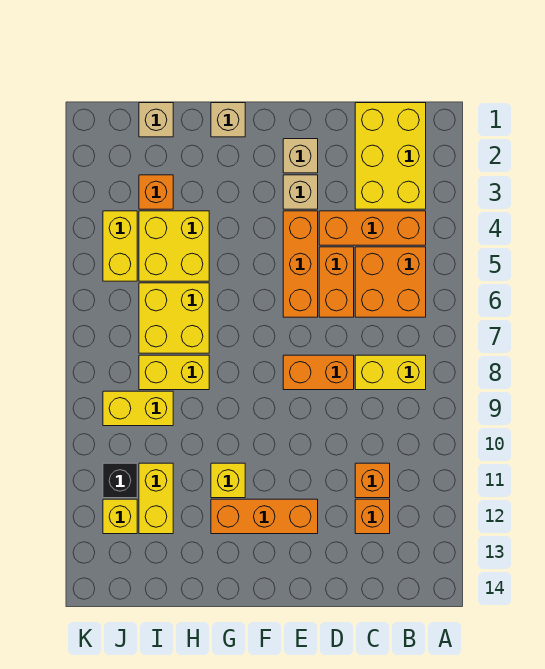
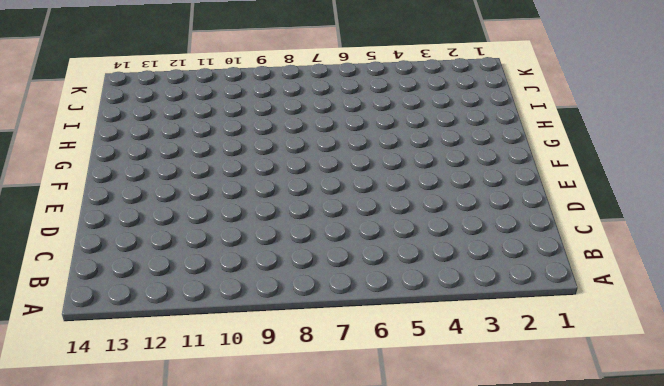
none -> yellow 2x3 brick [355,103,426,209]
none -> orange 1x3 brick [319,211,426,245]
none -> orange 2x2 brick [355,247,426,317]

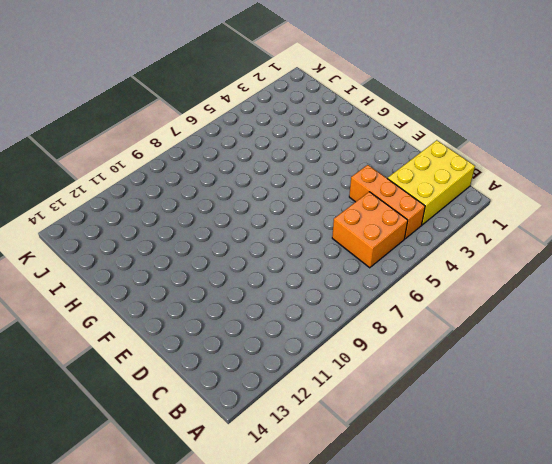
none -> yellow 1x2 brick [355,355,426,390]
none -> orange 1x1 brick [355,463,390,498]
none -> orange 1x1 brick [355,499,390,534]

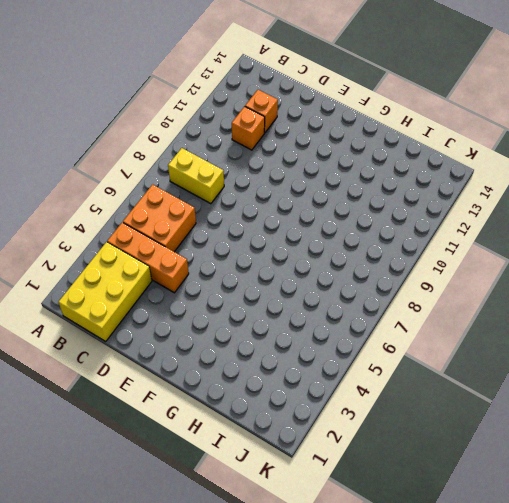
none -> orange 1x2 brick [319,247,354,317]
none -> orange 1x2 brick [283,355,354,390]
none -> tan 1x1 brick [283,139,318,173]

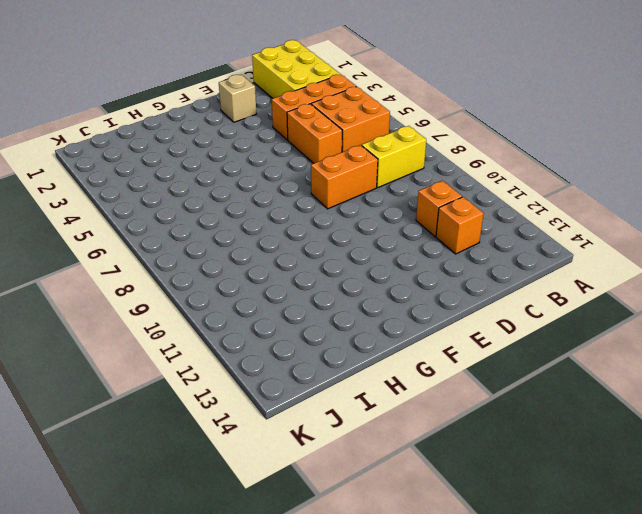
none -> tan 1x1 brick [283,175,318,209]
none -> orange 1x3 brick [283,211,318,317]
none -> orange 1x3 brick [211,499,318,534]

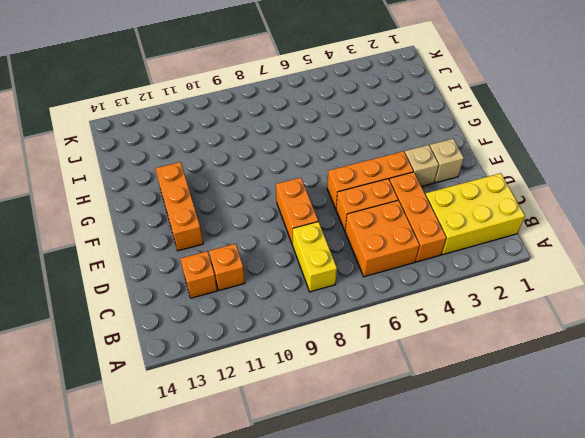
none -> tan 1x1 brick [211,103,245,137]
none -> yellow 1x1 brick [211,463,245,498]
none -> yellow 2x2 brick [139,211,209,281]

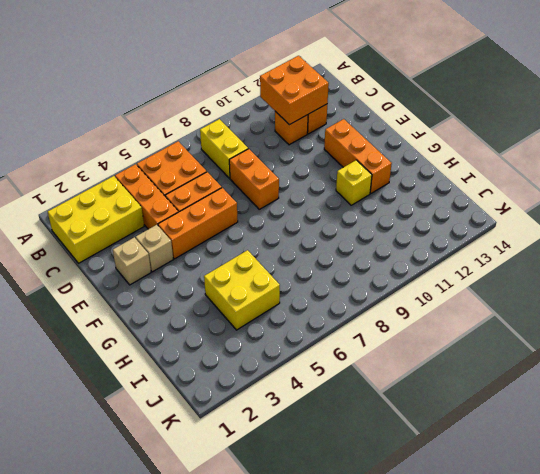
orange 2x2 brick [260,56,329,125] -> none
none -> tan 1x1 brick [211,103,245,137]
none -> yellow 2x2 brick [139,283,209,353]
none -> yellow 1x2 brick [139,355,209,390]

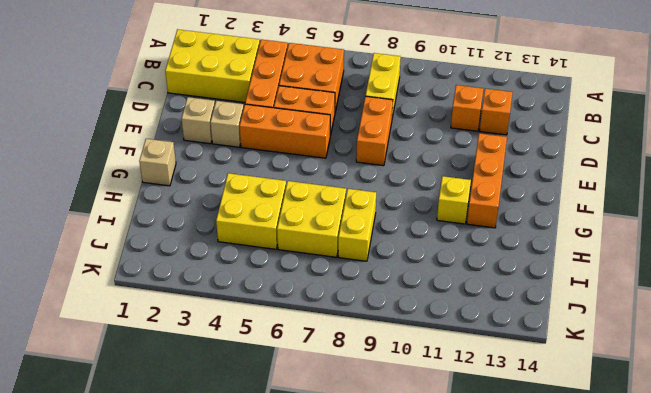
none -> tan 1x1 brick [139,103,173,137]
none -> orange 1x1 brick [139,175,173,209]
none -> yellow 1x2 brick [103,391,173,426]

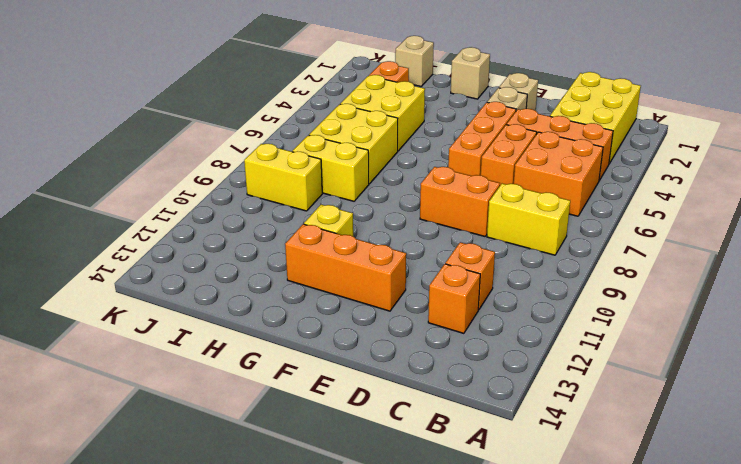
none -> yellow 1x2 brick [139,463,173,534]
none -> yellow 1x2 brick [103,211,137,281]
none -> black 1x1 brick [103,463,137,498]

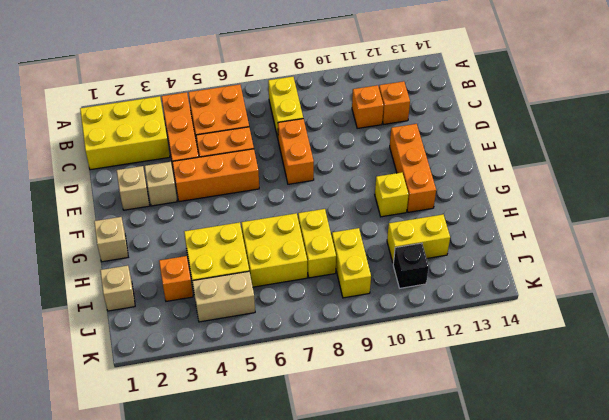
tan 1x2 brick [192,271,255,322] -> yellow 1x2 brick [103,211,137,281]
none -> yellow 1x1 brick [103,499,137,534]

